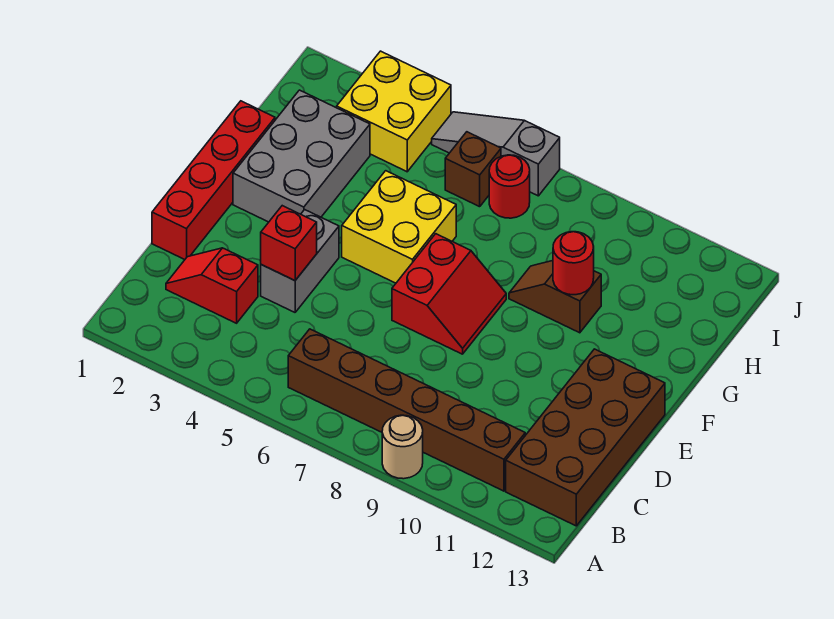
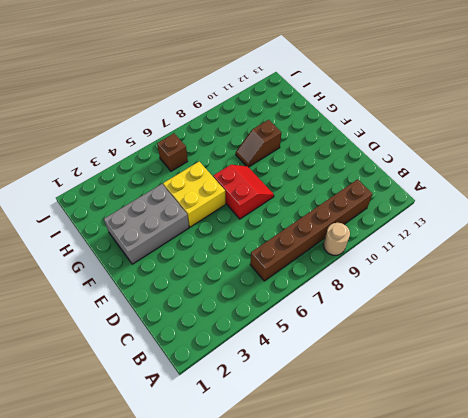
grey 2x3 brick [104,184,189,264] -> grey 2x3 brick turned to [233,90,370,222]
none -> brown 2x4 brick [506,349,665,526]
none -> red 1x2 slope [166,248,258,323]
none -> red 1x4 brick [152,101,275,260]

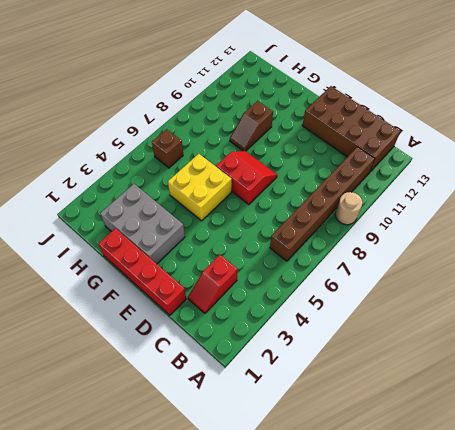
none -> grey 1x2 brick [261,210,339,312]
none -> yellow 2x2 brick [337,51,451,172]
none -> red 1x1 round brick [489,155,530,218]

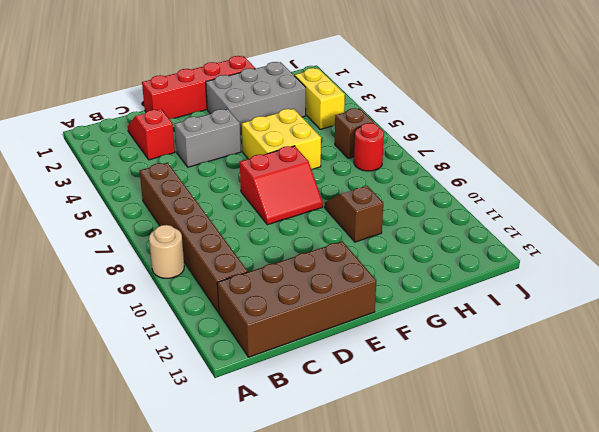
yellow 1x2 brick [295,68,345,129] -> yellow 2x2 brick [337,51,451,172]
none -> grey 1x3 slope [432,112,560,196]
none -> red 1x1 brick [261,206,317,280]
none -> red 1x1 round brick [553,232,594,295]

